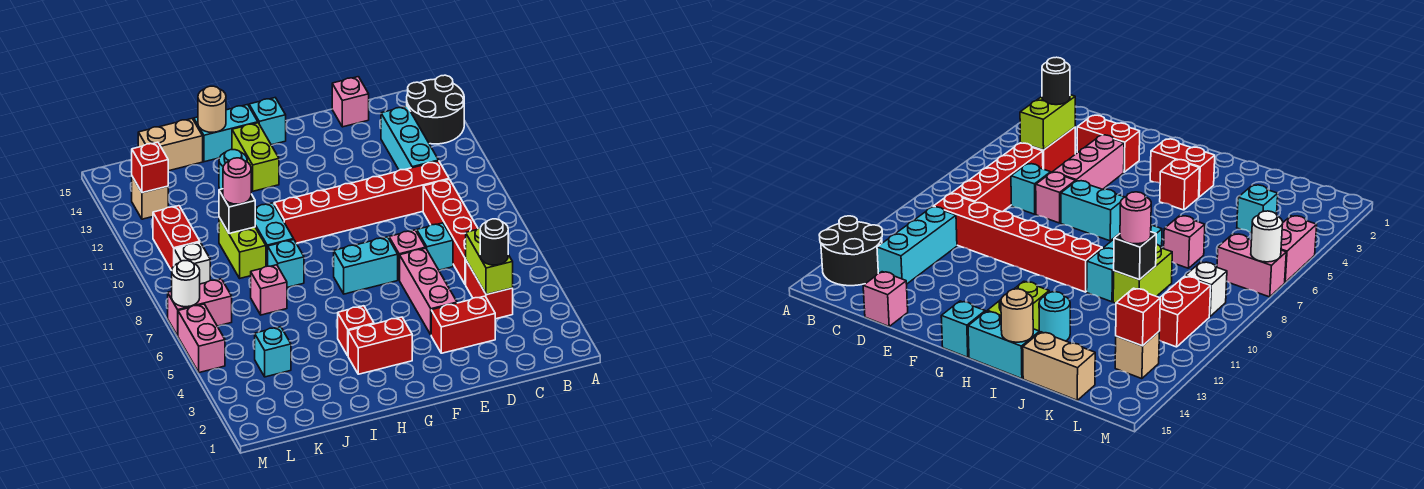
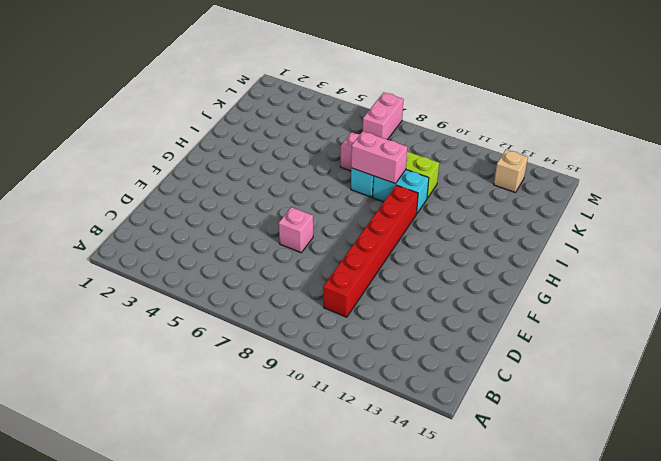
pink 1x2 brick [351,131,407,184] -> pink 1x2 brick moved to [178,304,225,373]
none -> black 2x2 round brick [407,75,464,144]
none -> red 1x2 brick [466,261,513,319]
none -> red 1x4 brick [423,179,478,285]
none -> cyan 1x3 brick [381,106,439,170]

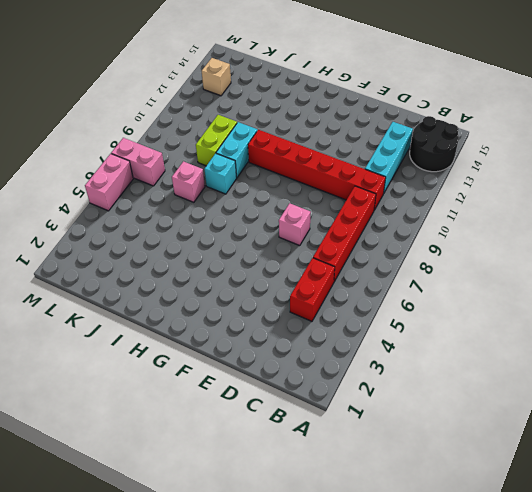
none -> red 1x2 brick [431,296,495,353]
none -> cyan 1x1 brick [417,223,453,270]
none -> pink 1x1 brick [332,77,369,127]
none -> pink 1x3 brick [400,248,457,335]

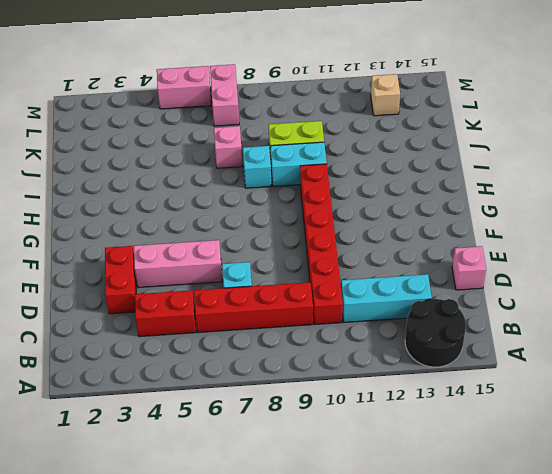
none -> pink 1x1 brick [389,230,425,280]
none -> cyan 1x2 brick [334,237,398,294]
none -> red 1x2 brick [348,317,412,374]
none -> cyan 1x1 brick [249,98,286,145]

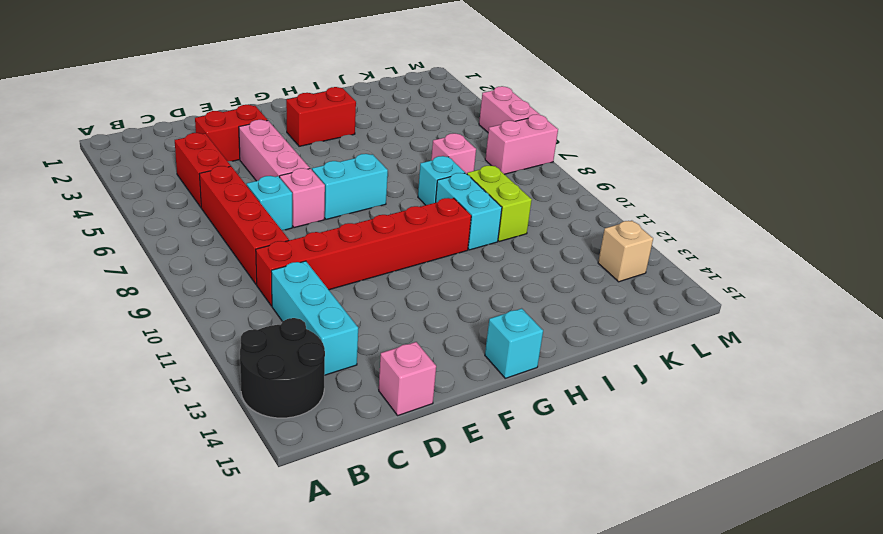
none -> red 1x1 brick [338,306,374,356]
none -> lime 1x2 brick [232,123,279,191]
none -> cyan 1x2 brick [194,105,258,162]
none -> cyan 1x1 round brick [219,150,247,189]

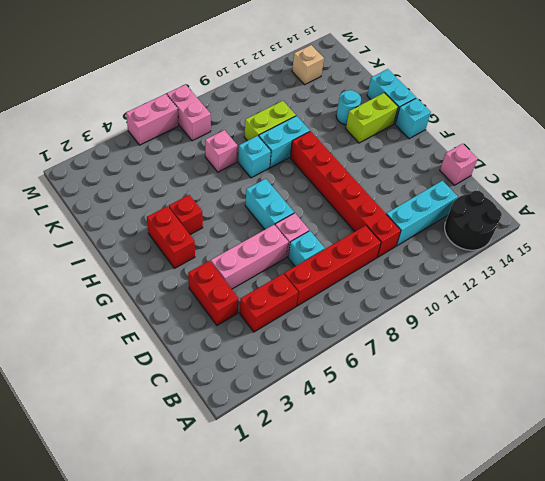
none -> tan 1x2 brick [138,119,203,171]
none -> cyan 1x1 brick [255,327,291,377]
none -> white 1x1 brick [174,242,210,284]
none -> red 1x2 brick [153,206,200,270]

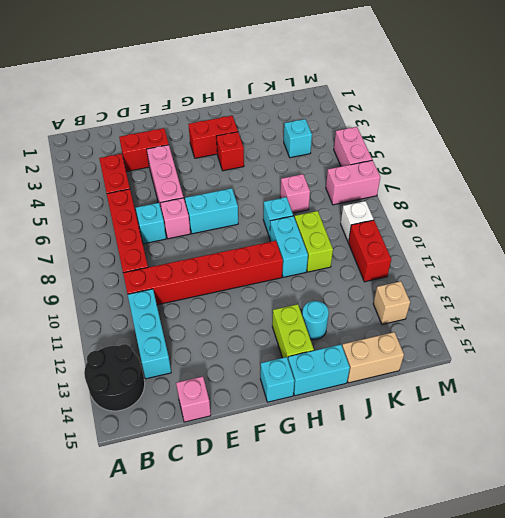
none -> lime 1x2 brick [466,228,513,295]
none -> tan 1x1 round brick [198,86,226,132]
none -> black 1x1 brick [219,189,255,234]
none -> red 1x1 brick [132,142,168,193]

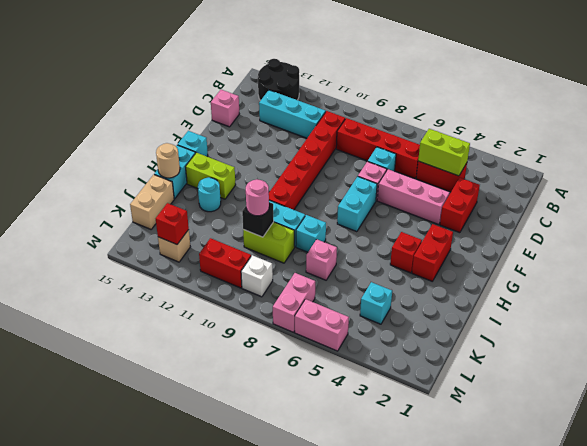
none -> white 1x1 round brick [172,261,200,307]
none -> black 1x1 round brick [480,219,508,265]

